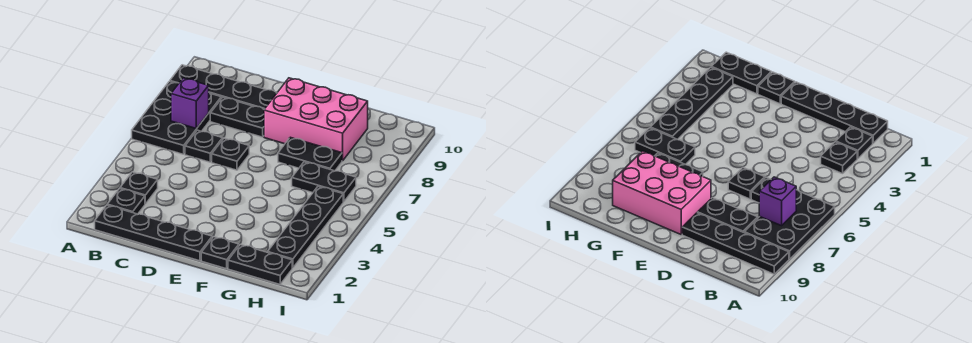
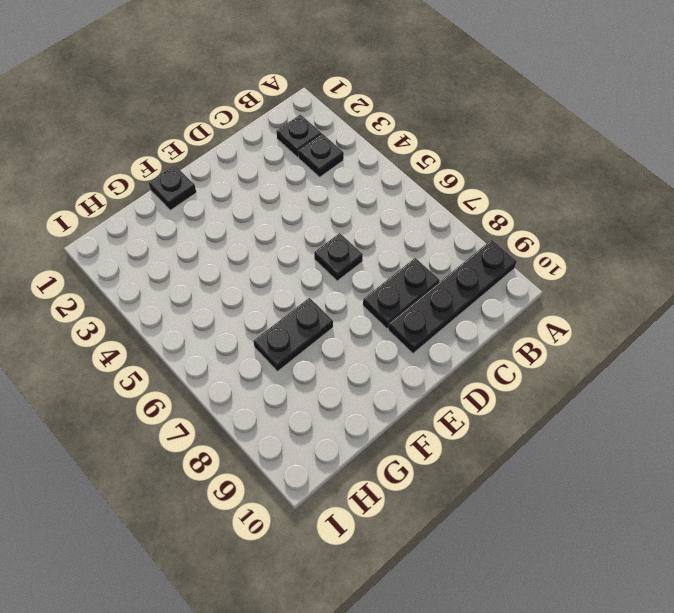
none -> black 2x3 plate [132,81,221,154]
none -> black 1x4 plate [95,205,212,261]
none -> black 1x1 plate [185,130,223,162]

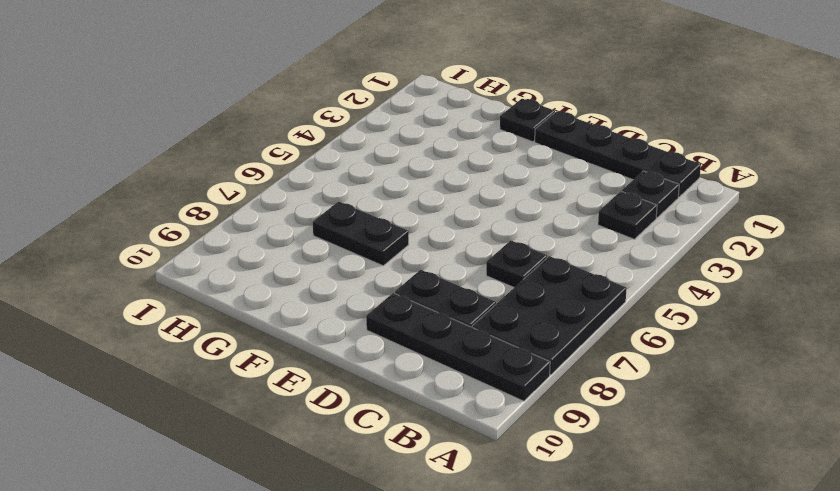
none -> black 1x1 plate [212,138,249,170]
none -> pink 2x3 brick [264,78,368,161]
none -> black 1x2 plate [228,245,292,284]

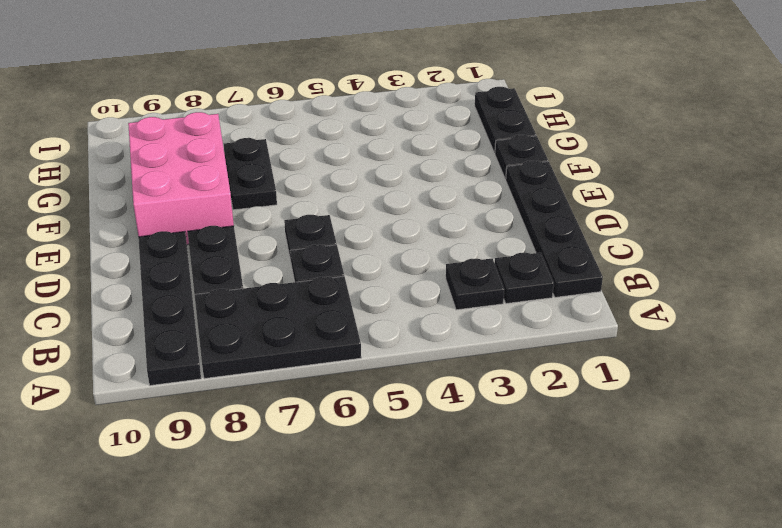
none -> black 1x2 plate [292,162,356,202]
none -> black 1x4 plate [268,186,343,268]
none -> purple 1x1 brick [171,78,209,129]

